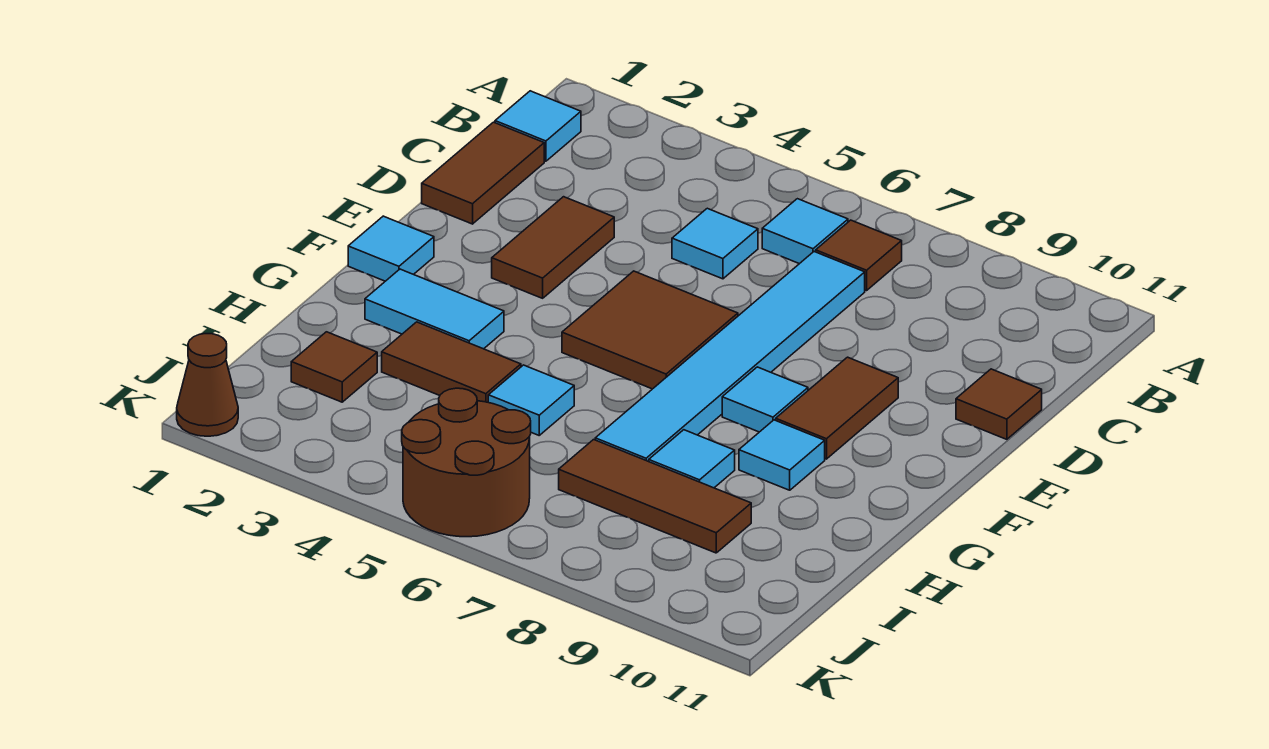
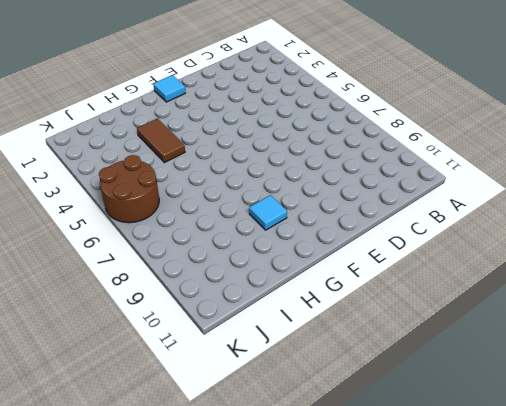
none -> cyan 1x1 tile [495,91,581,161]
none -> cyan 1x1 tile [762,199,848,264]
none -> brown 1x1 tile [816,220,902,291]

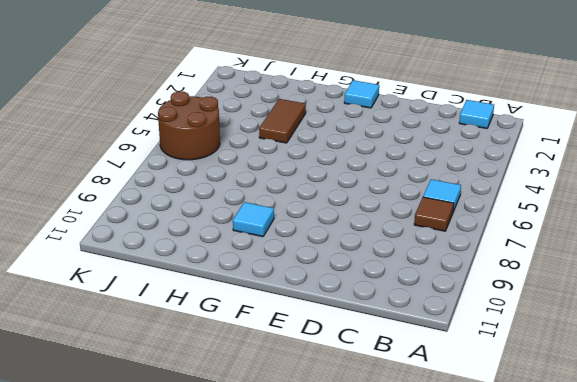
none -> brown 1x2 tile [422,122,544,224]
none -> cyan 1x1 tile [672,208,758,279]
none -> cyan 1x6 tile [595,252,865,461]

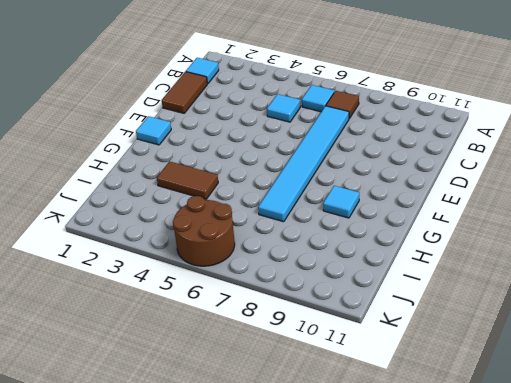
none -> brown 1x2 tile [492,197,614,298]
none -> brown 1x1 tile [956,369,1042,439]
none -> brown 2x2 tile [562,271,738,389]

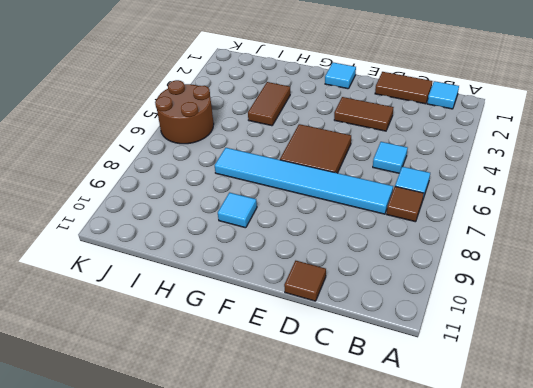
none -> brown 1x2 tile [776,357,898,459]
none -> cyan 1x1 tile [722,367,808,432]
none -> cyan 1x2 tile [365,269,504,349]

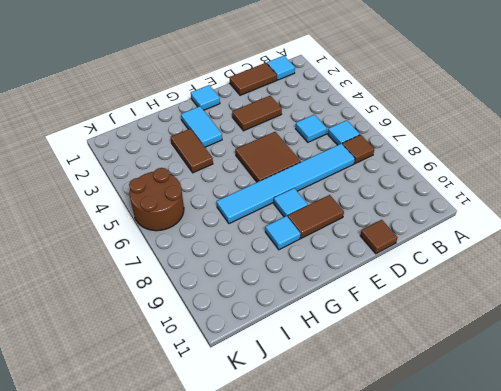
none -> cyan 1x1 tile [488,365,574,435]
none -> cyan 1x1 tile [649,430,735,488]
none -> brown 1x1 tile [291,332,377,402]

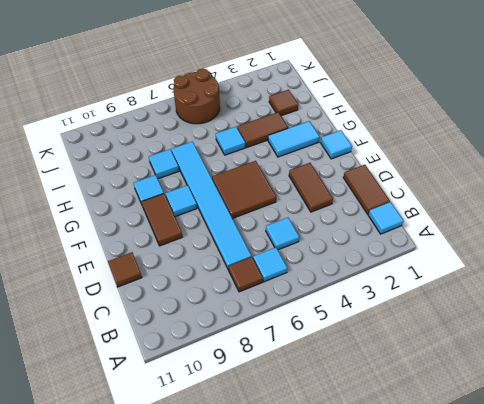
none -> brown 1x3 tile [559,440,751,553]
none -> brown 1x1 cone [177,334,238,436]

